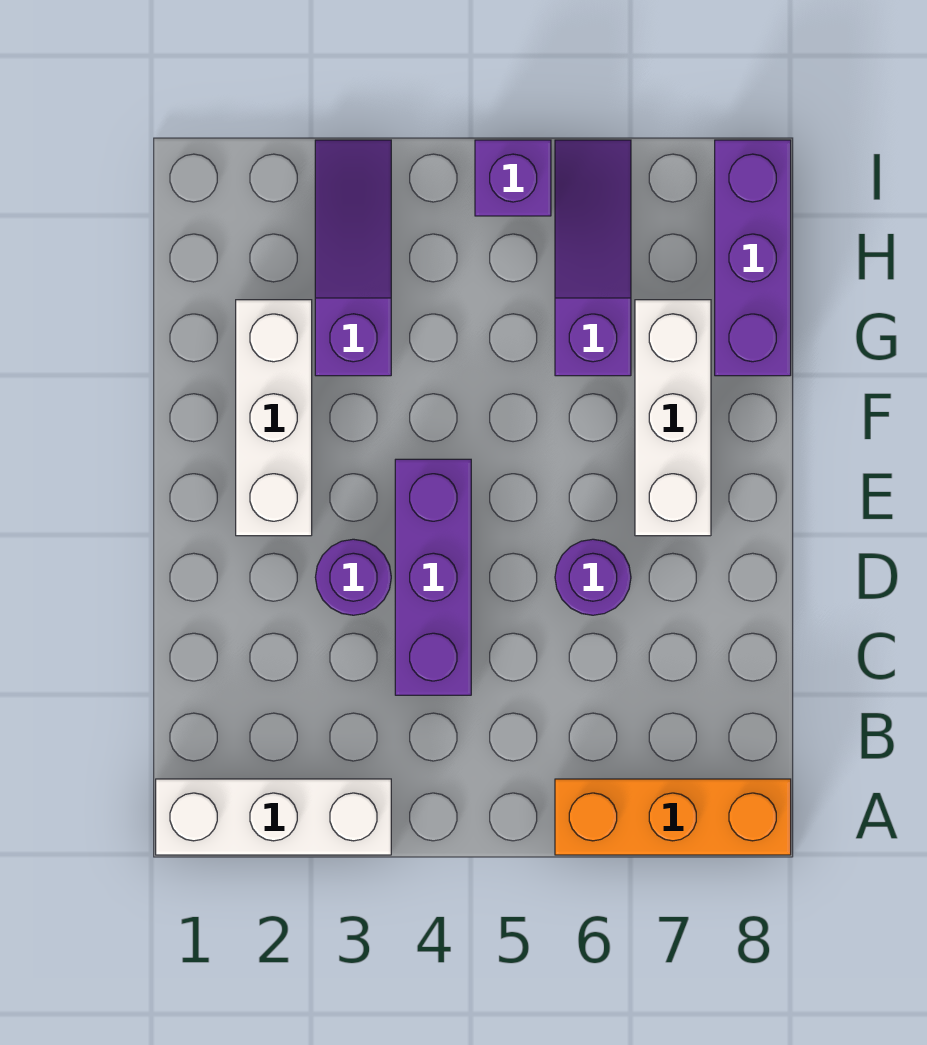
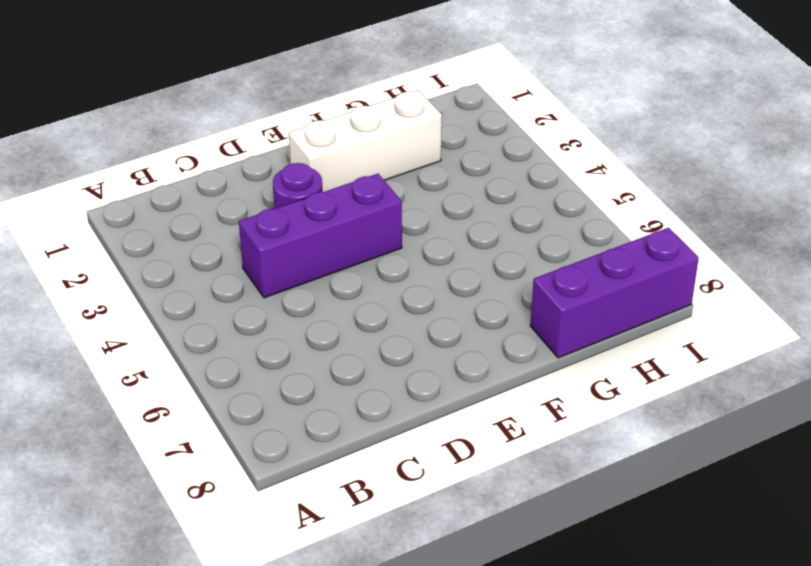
none -> white 1x3 brick [156,779,391,855]
none -> orange 1x3 brick [555,779,791,855]

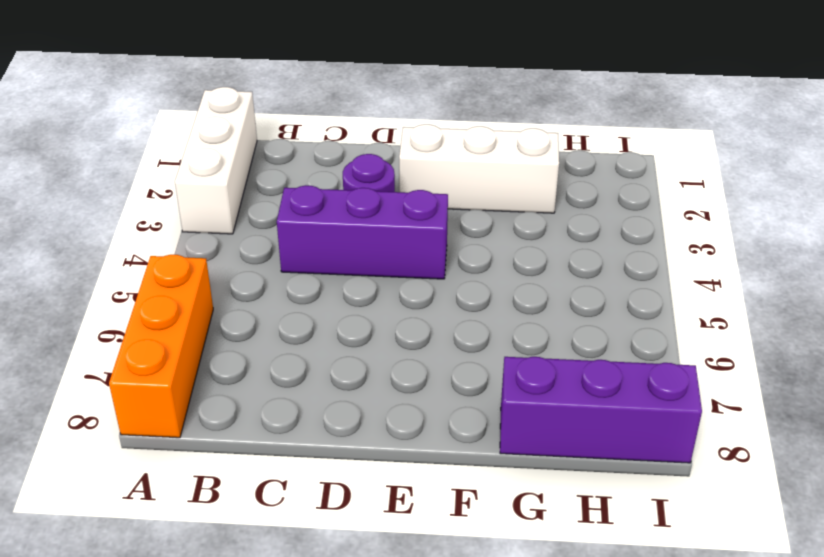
none -> purple 1x1 round brick [555,539,631,615]
none -> white 1x3 brick [635,300,711,536]

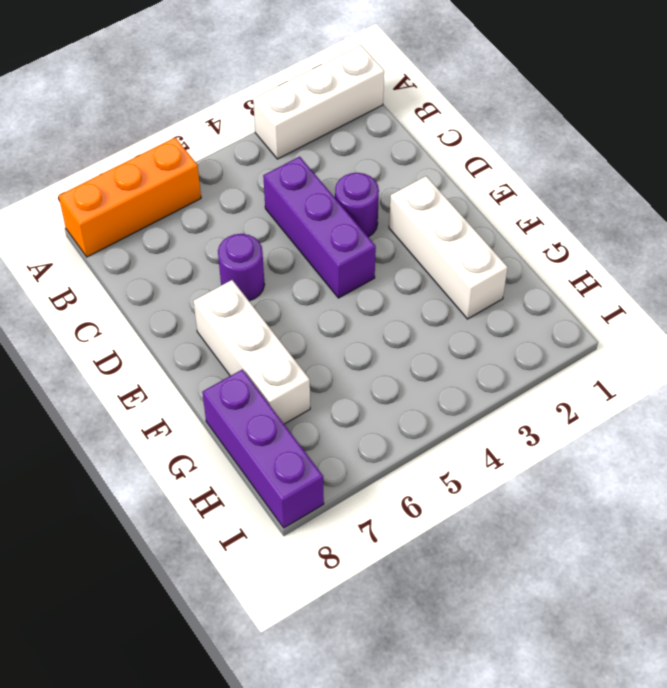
none -> purple 1x3 slope [315,140,391,376]
none -> purple 1x3 slope [555,140,631,376]

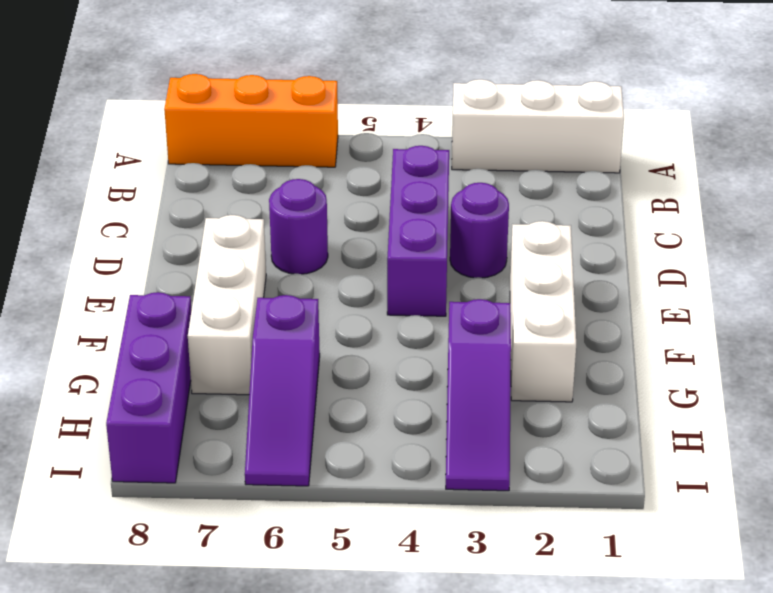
none -> purple 1x1 brick [475,140,551,216]

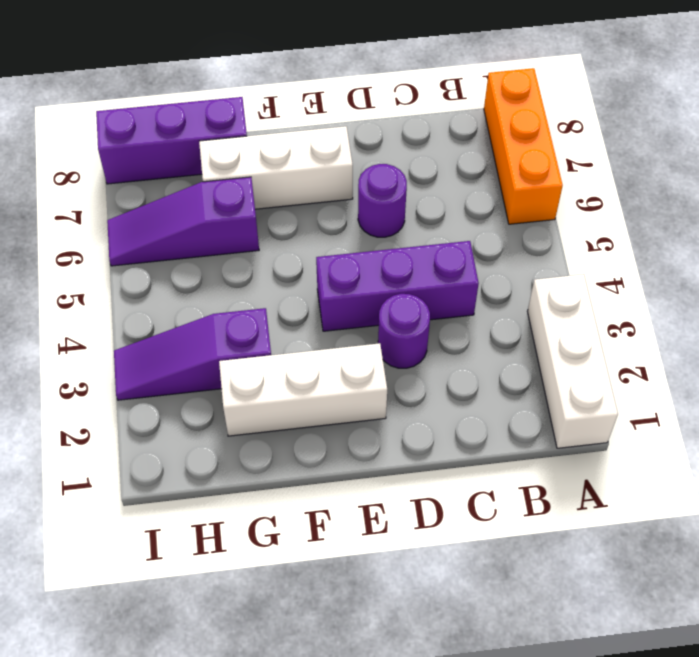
none -> purple 1x1 brick [475,140,551,216]

